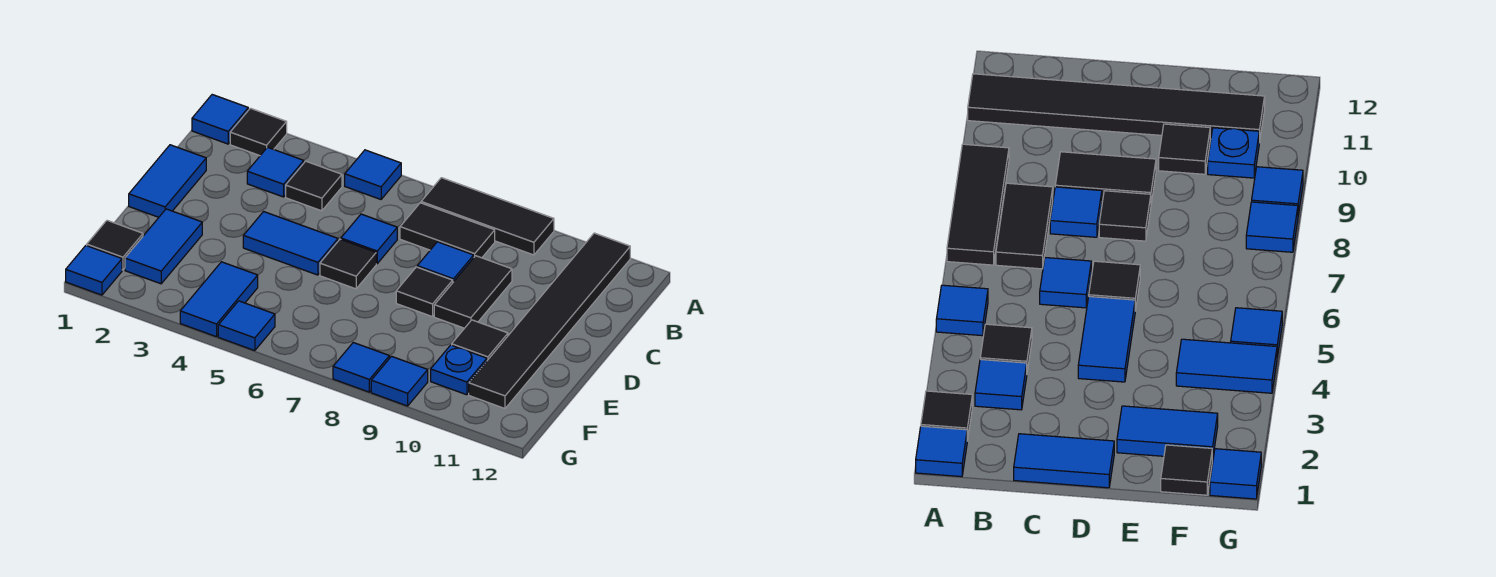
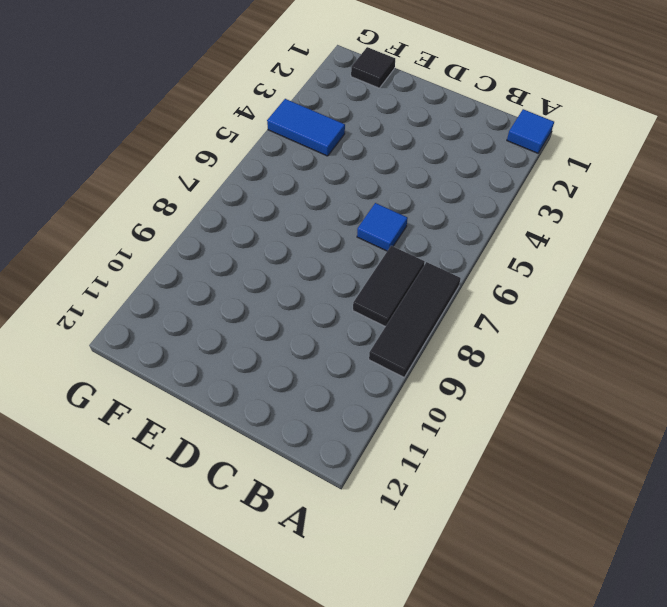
none -> black 1x1 tile [230,108,287,156]
none -> blue 1x1 tile [345,150,401,199]
none -> black 1x6 tile [469,233,630,408]

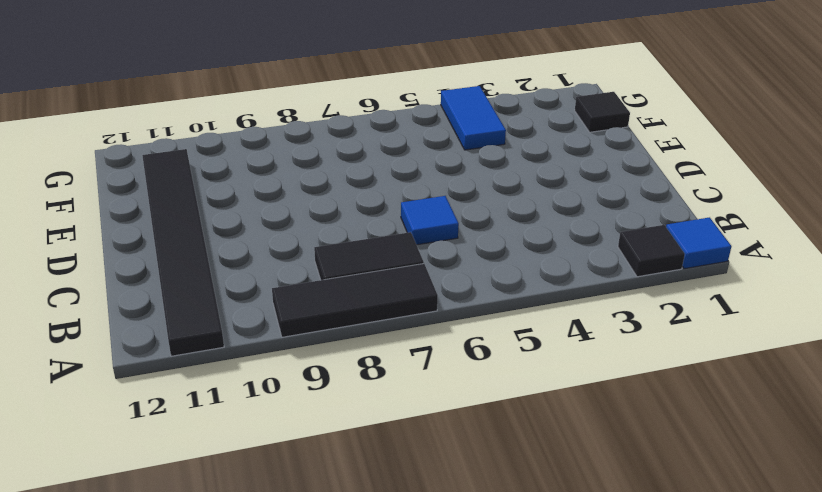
none -> blue 1x1 tile [345,150,401,199]
none -> blue 1x1 tile [247,147,304,197]
none -> black 1x1 tile [286,161,342,211]

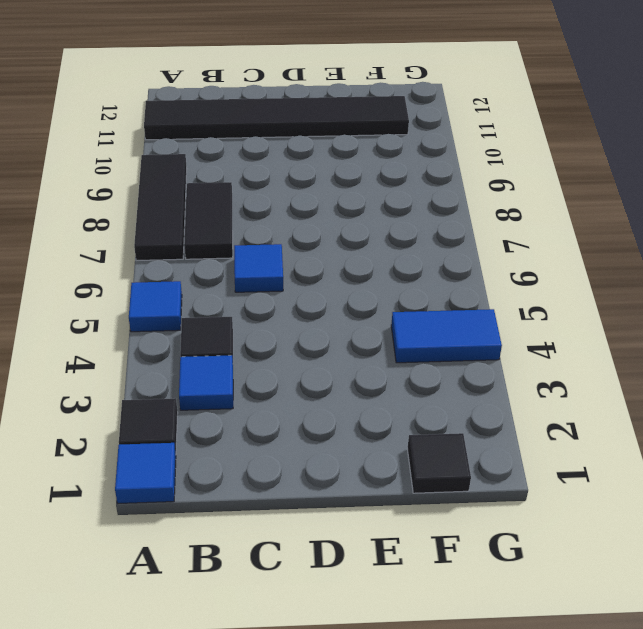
none -> blue 1x2 tile [129,145,206,217]
none -> blue 1x1 tile [417,242,474,282]
none -> black 1x2 tile [434,256,512,328]

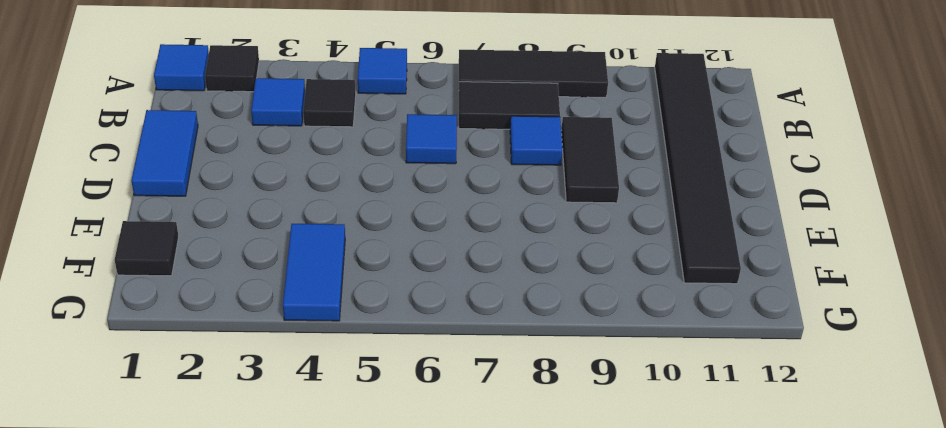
none -> blue 1x2 tile [243,212,338,275]
none -> black 1x1 tile [320,239,376,289]
none -> black 1x1 tile [396,267,453,317]

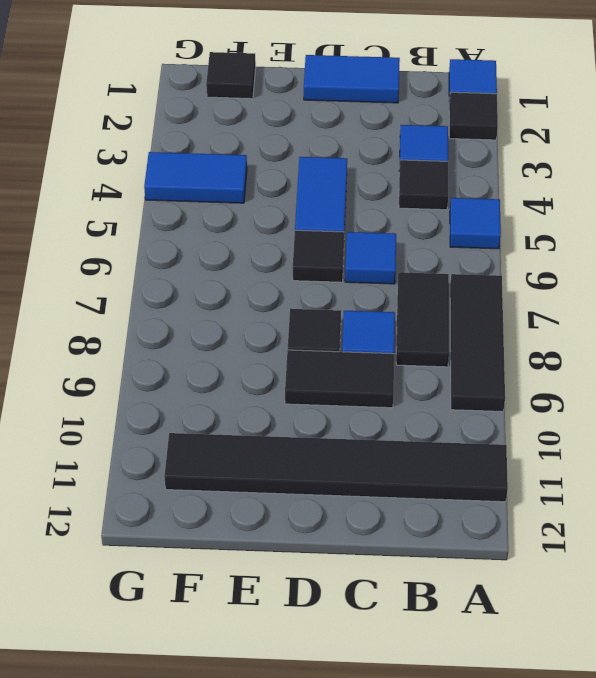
none -> blue 1x2 tile [125,209,202,284]
none -> black 1x1 tile [452,320,508,360]
none -> blue 1x1 plate [431,345,487,395]

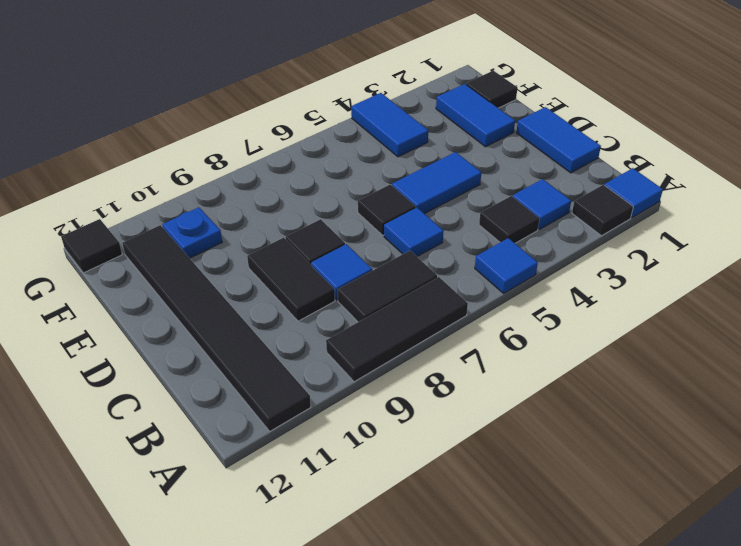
black 1x1 tile [61,219,122,273] -> black 1x1 tile moved to [452,320,508,360]
none -> blue 1x1 tile [66,246,122,295]
none -> blue 1x1 tile [218,301,275,351]
none -> blue 1x1 tile [333,343,390,392]

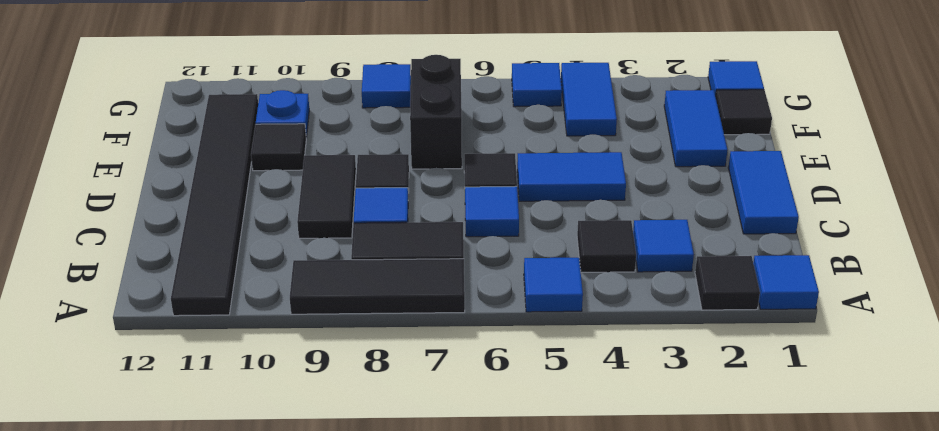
black 1x2 brick [410,55,462,169] -> none
none -> blue 1x1 tile [371,356,428,406]

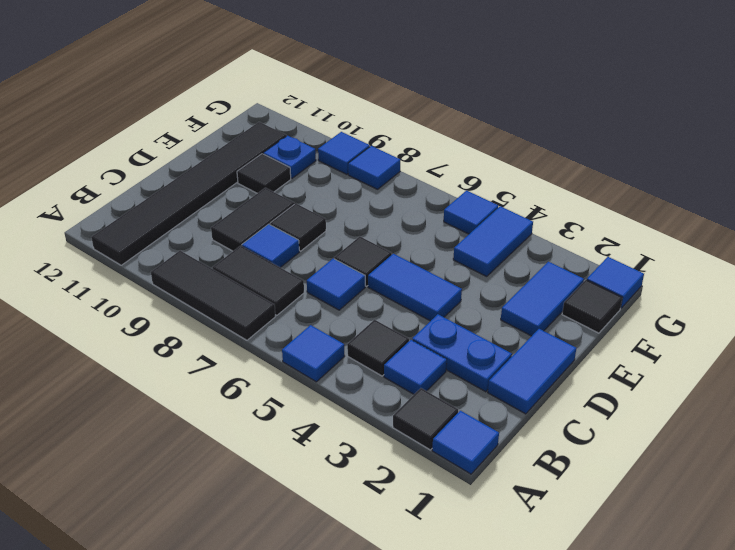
blue 1x2 plate [412,314,512,392] -> none

